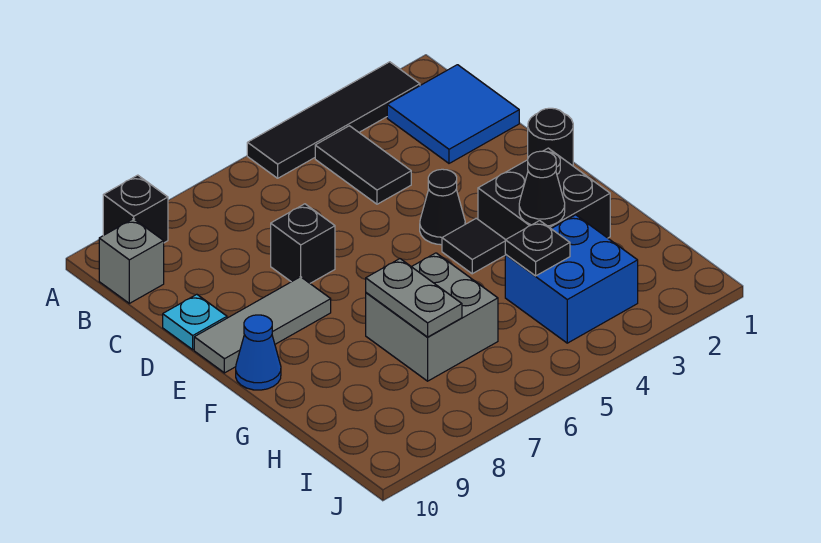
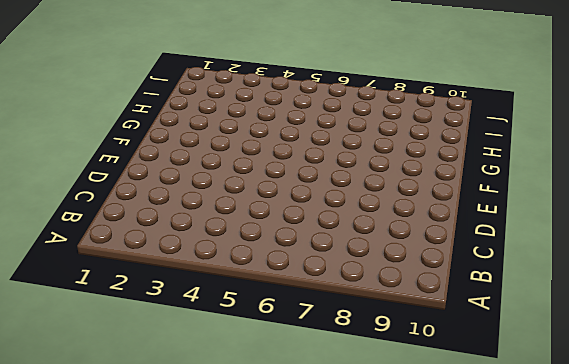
none -> black 1x4 tile [247,62,420,178]
none -> black 1x1 brick [103,175,168,243]
none -> blue 2x2 tile [387,65,519,163]

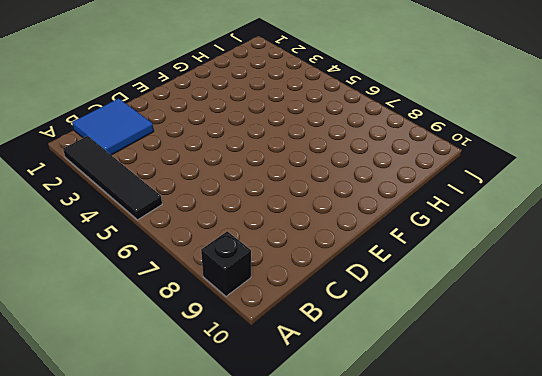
none -> black 1x2 tile [315,126,411,204]
none -> grey 1x1 brick [99,219,164,303]
none -> black 1x1 brick [271,204,335,283]

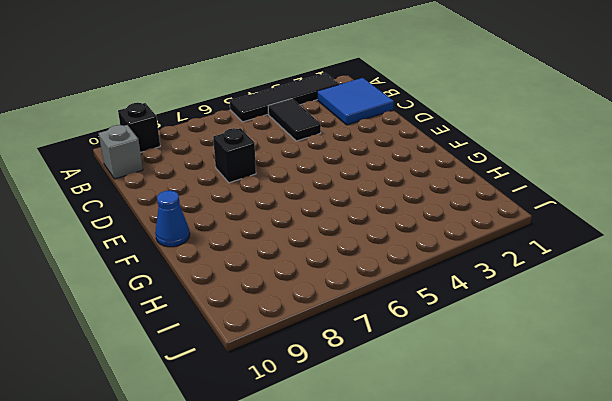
none -> cyan 1x1 plate [163,294,227,350]
none -> black 1x1 round brick [528,108,573,166]
none -> black 1x1 cone [420,169,465,245]

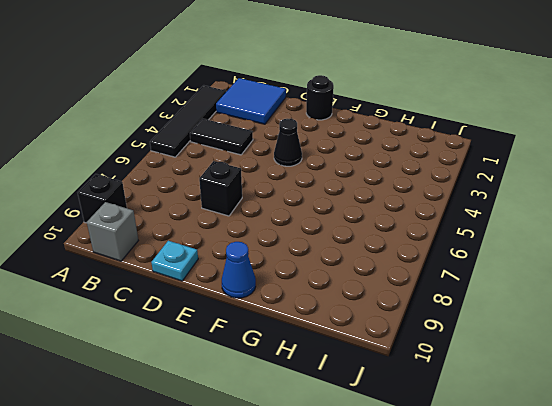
none -> grey 1x3 tile [194,277,331,373]
none -> black 2x2 brick [478,148,610,240]
none -> black 1x1 tile [442,218,506,274]

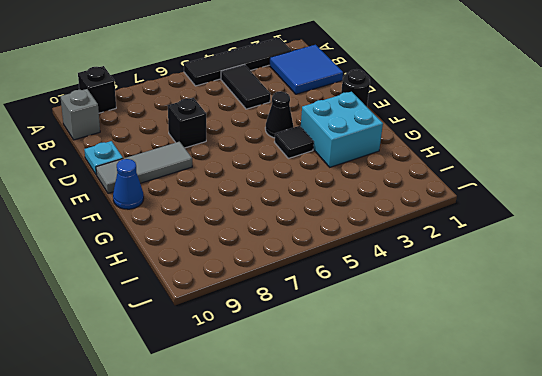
cyan 2x2 brick [301,92,383,167] -> black 2x2 brick [478,148,610,240]
none -> grey 2x2 brick [366,253,498,381]
none -> blue 2x2 brick [505,215,638,343]
none -> black 1x1 cone [519,151,565,226]

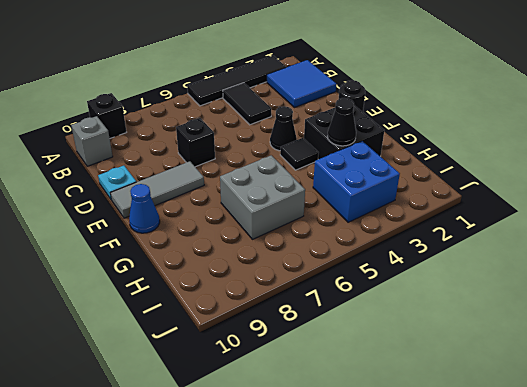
none -> grey 1x2 plate [366,259,462,337]
none -> black 1x1 plate [505,221,570,276]

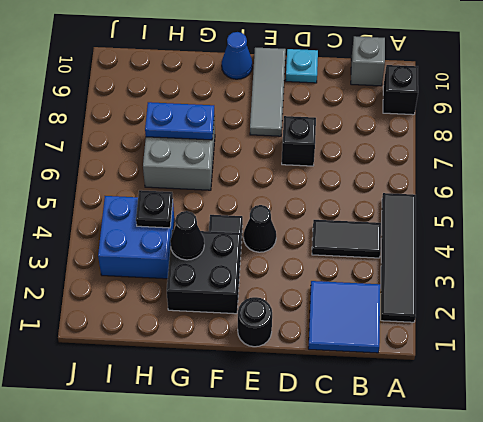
blue 1x2 plate [145,102,214,140] -> grey 1x2 plate [366,259,462,337]

